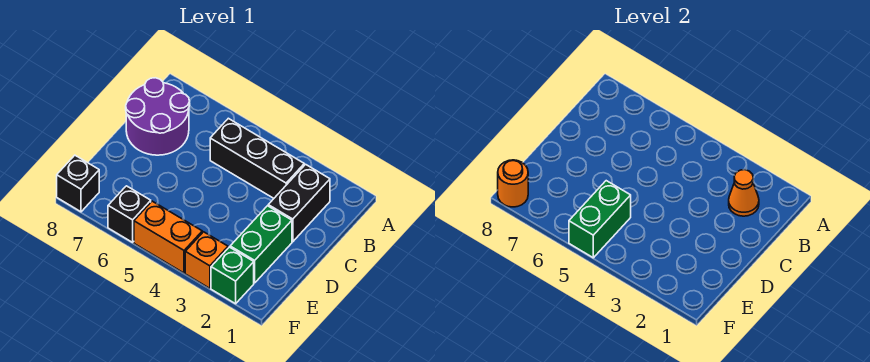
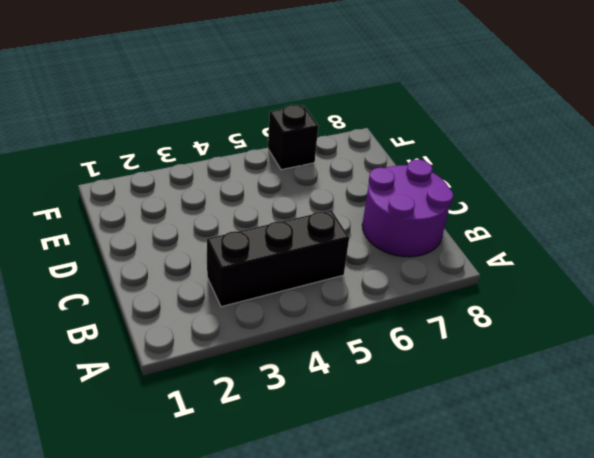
none -> black 1x2 brick [268,164,330,242]
none -> green 1x2 brick [230,206,292,283]
none -> green 1x1 brick [211,247,254,304]

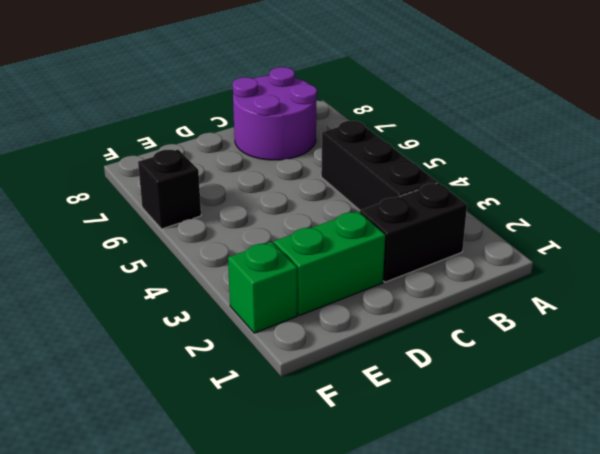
none -> orange 1x1 brick [185,232,228,288]
none -> orange 1x2 brick [134,201,202,273]
none -> black 1x1 brick [57,155,99,212]

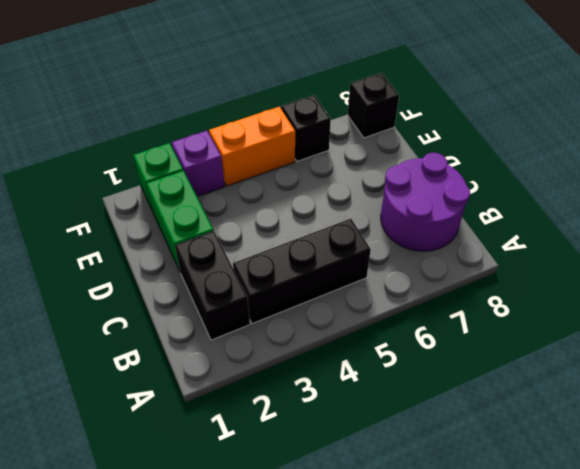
purple 1x1 brick [172,131,225,197] -> orange 1x1 brick [185,232,228,288]
none -> orange 1x1 cone [729,170,759,216]
none -> green 1x2 brick [569,181,631,258]
none -> orange 1x1 round brick [498,160,528,207]

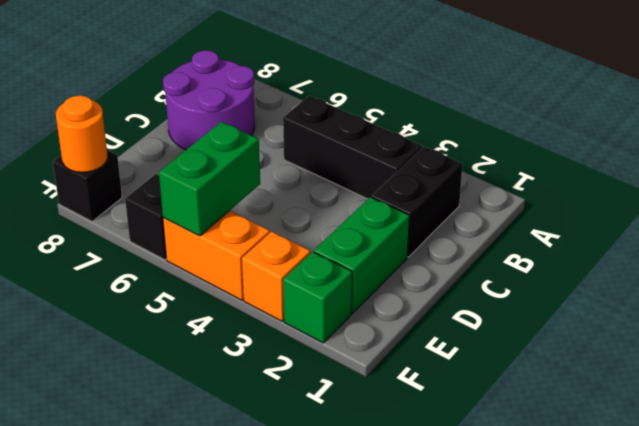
none -> orange 1x1 cone [729,170,759,216]

